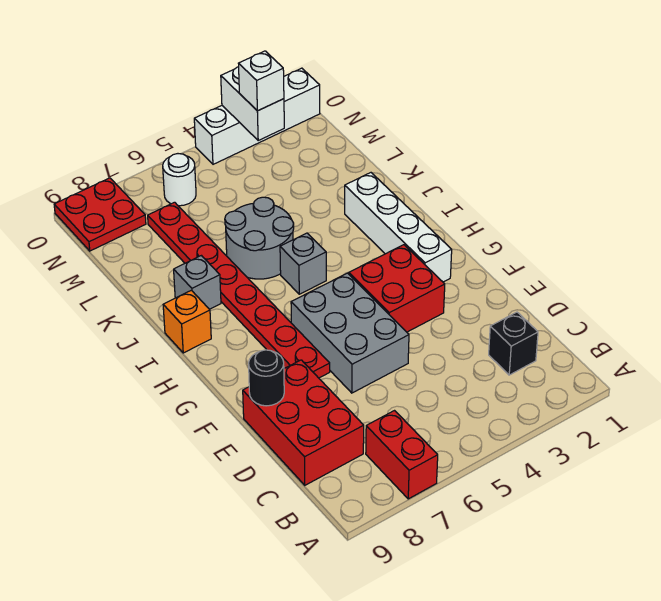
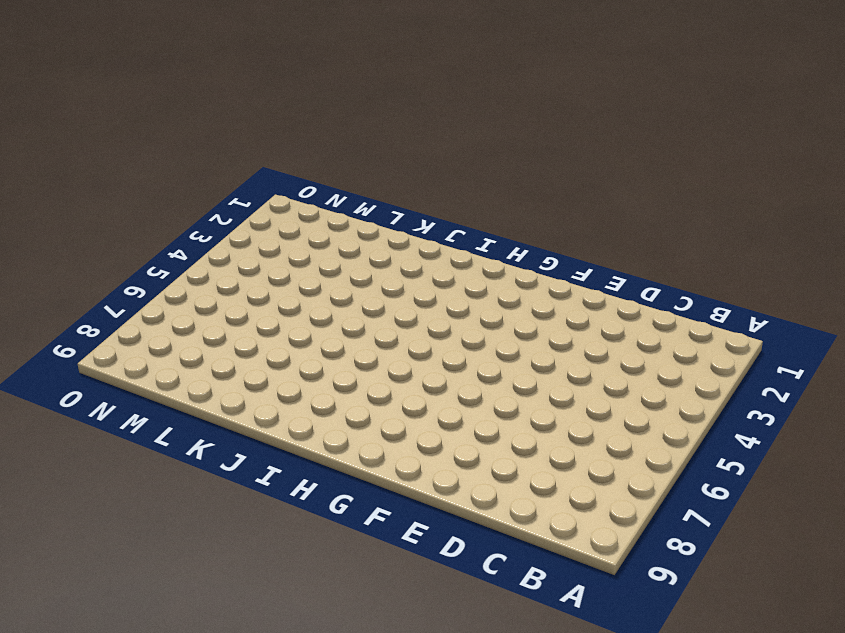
none -> red 1x2 brick [366,411,438,499]
none -> black 1x1 brick [489,312,538,375]
none -> red 2x3 brick [243,360,364,485]

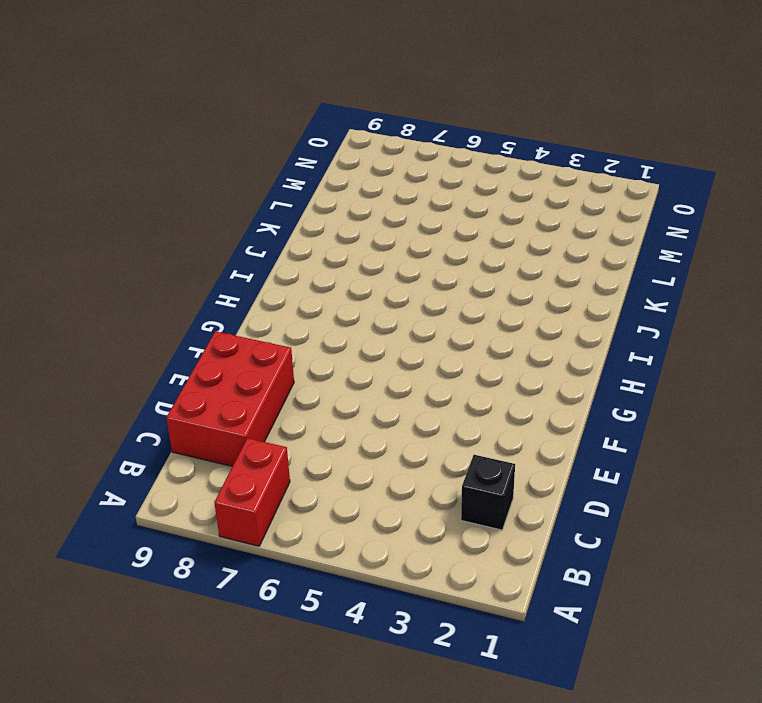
none -> grey 2x3 brick [291,273,409,393]
none -> red 2x2 brick [349,245,445,332]
none -> red 1x8 plate [148,202,330,378]

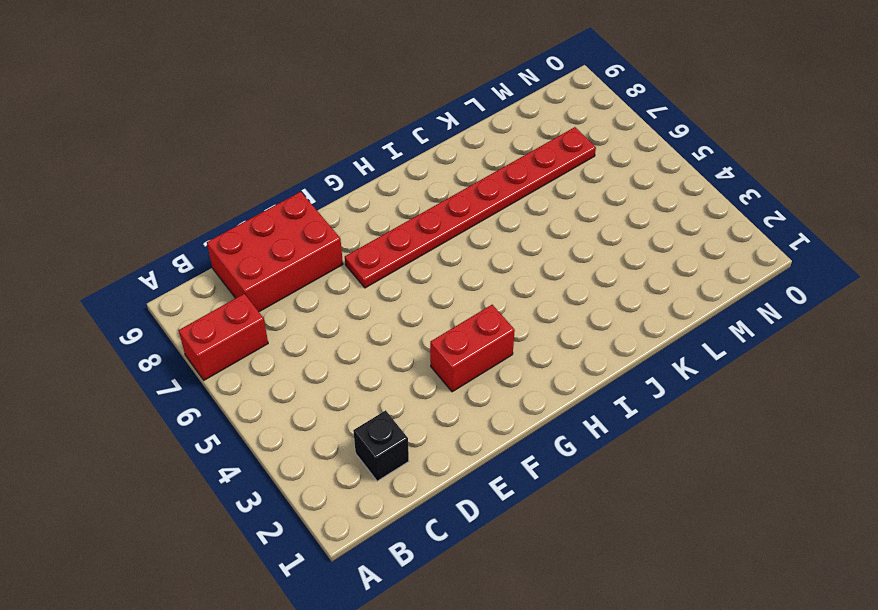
red 1x2 brick [430,305,515,392] -> red 2x2 brick [349,245,445,332]
none -> grey 2x3 brick [291,273,409,393]
none -> white 1x4 brick [345,173,452,282]
none -> grey 1x1 brick [280,233,326,294]

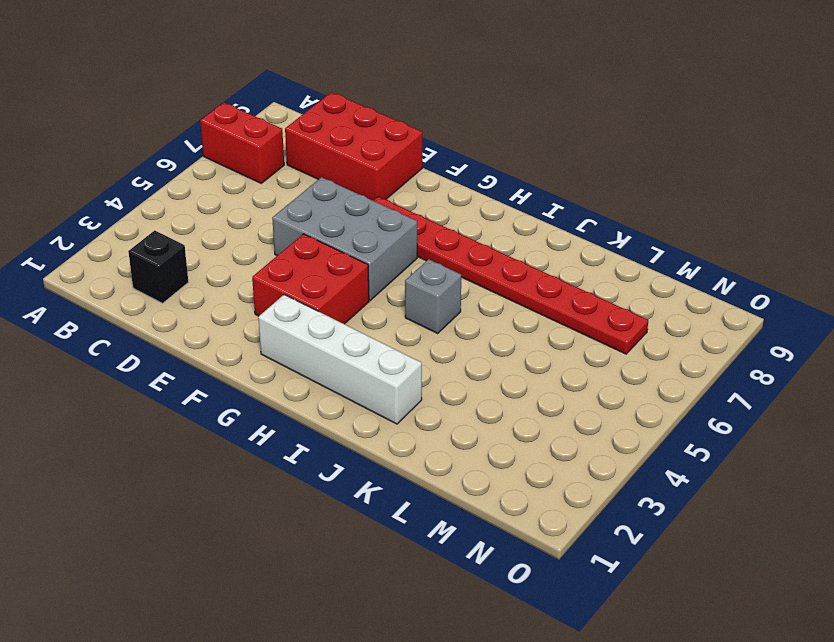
none -> orange 1x1 brick [163,290,211,353]
none -> grey 2x2 round brick [225,197,294,279]
none -> grey 1x1 brick [174,256,221,309]

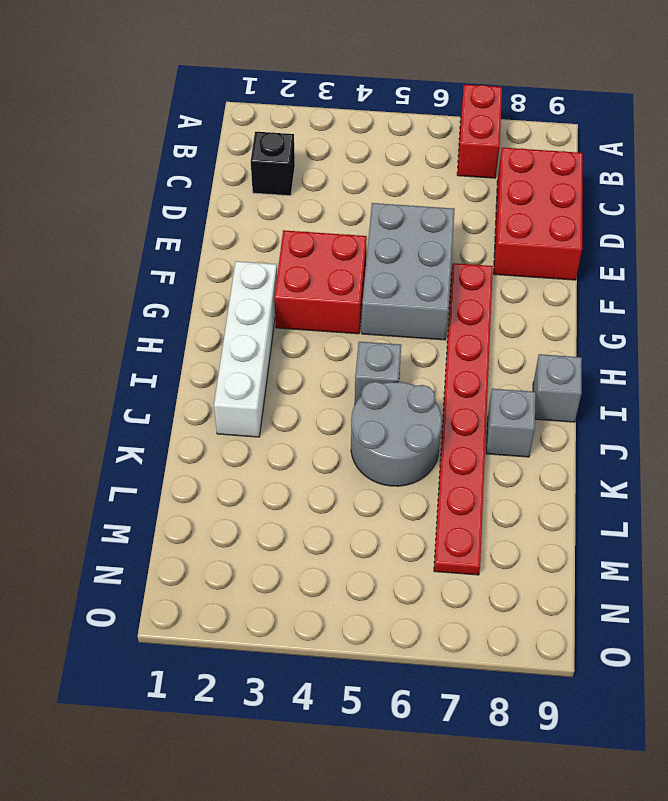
grey 1x1 brick [533,354,582,422] -> orange 1x1 brick [163,290,211,353]
none -> white 1x1 round brick [163,154,196,206]
none -> red 2x2 plate [54,178,146,251]
none -> white 1x4 brick [194,68,320,164]

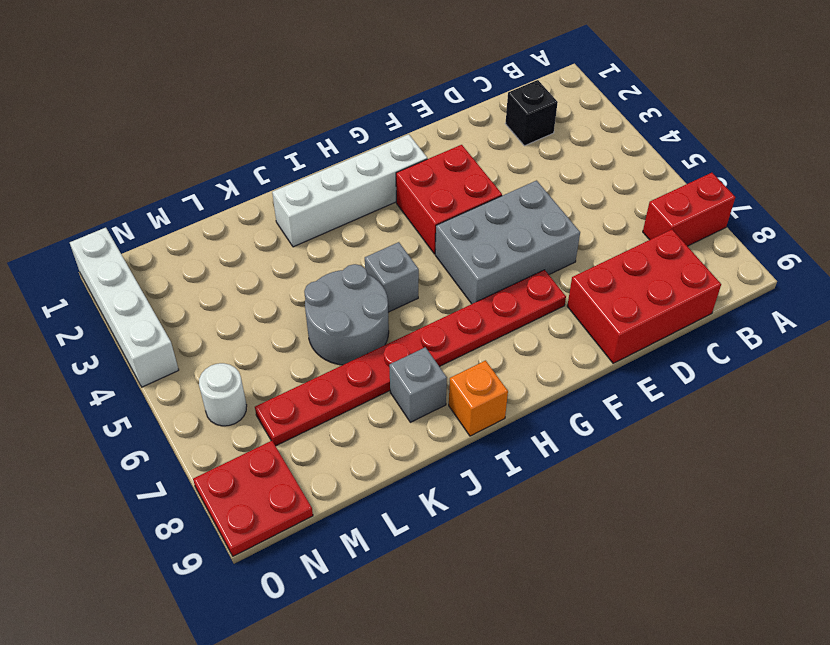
none -> black 1x1 round brick [249,350,284,406]
none -> white 1x2 brick [221,67,284,140]
none -> white 1x1 brick [238,51,284,111]

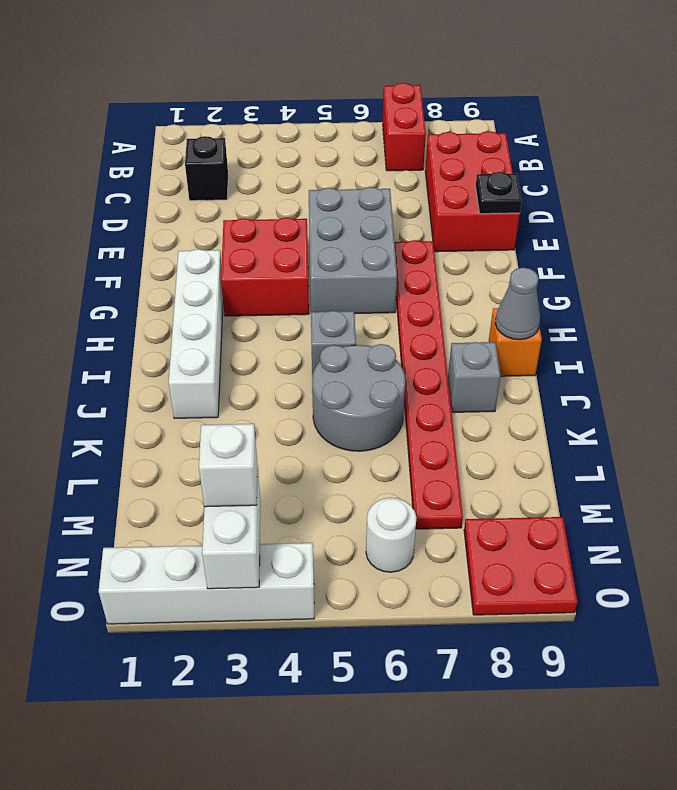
black 1x1 plate [476,172,522,214] -> black 1x1 round brick [249,350,284,406]
grey 1x1 cone [495,268,540,340] -> none

